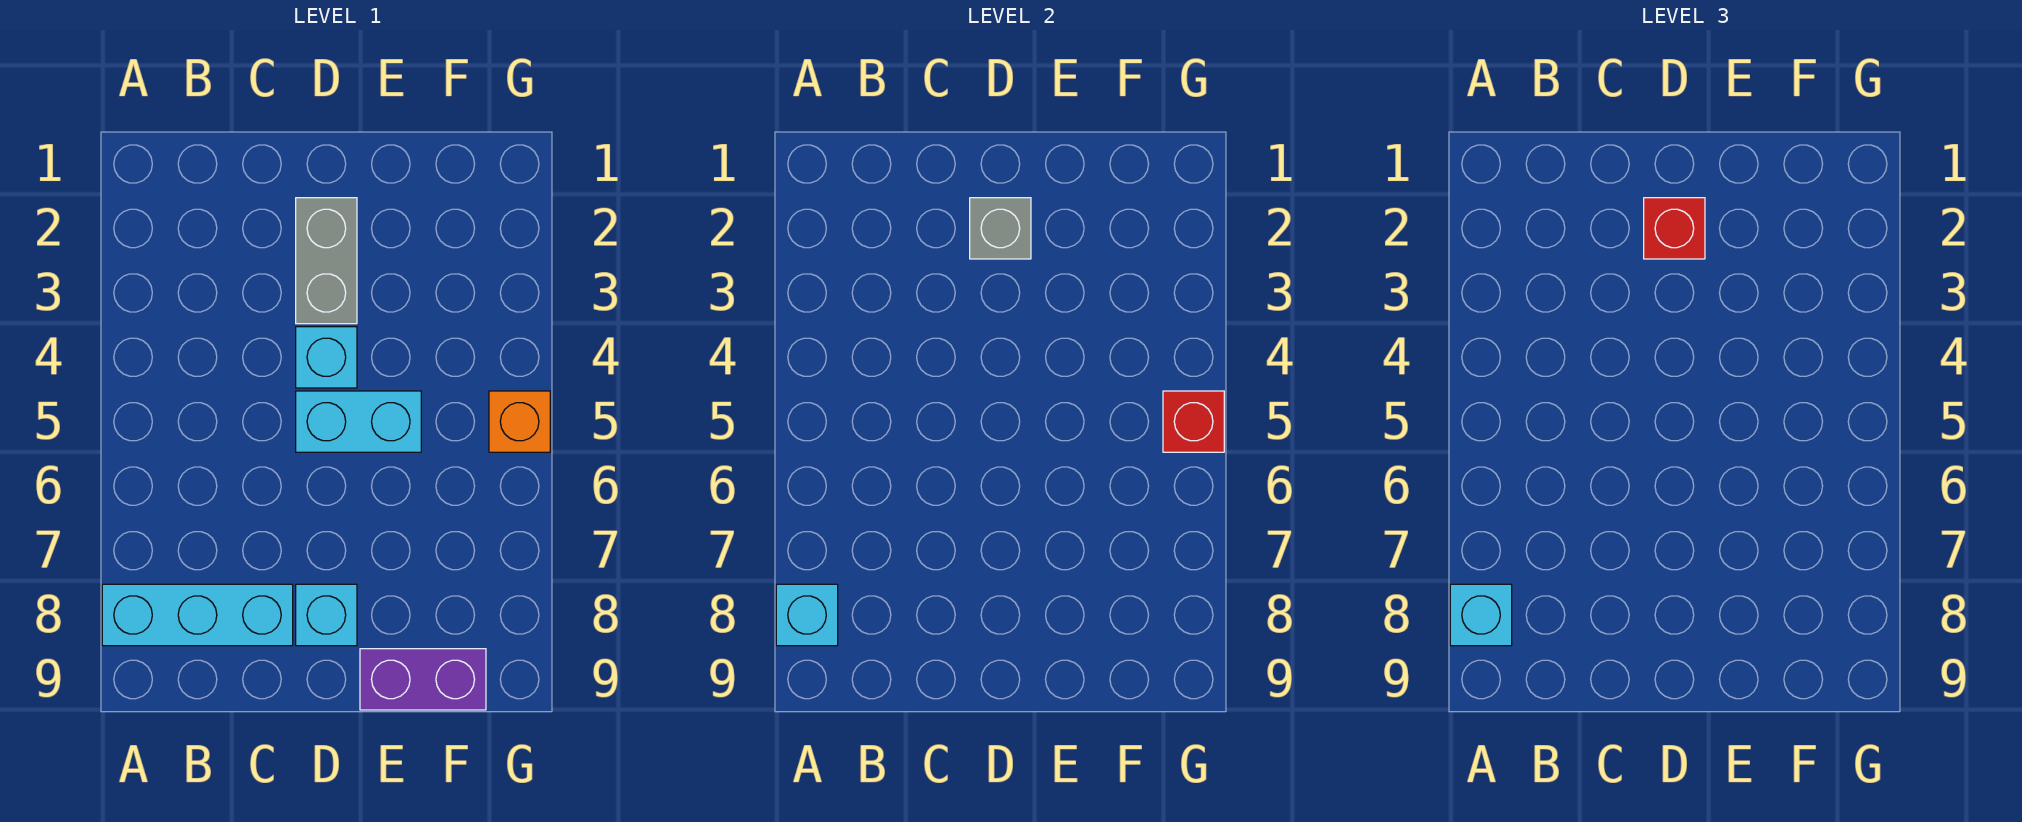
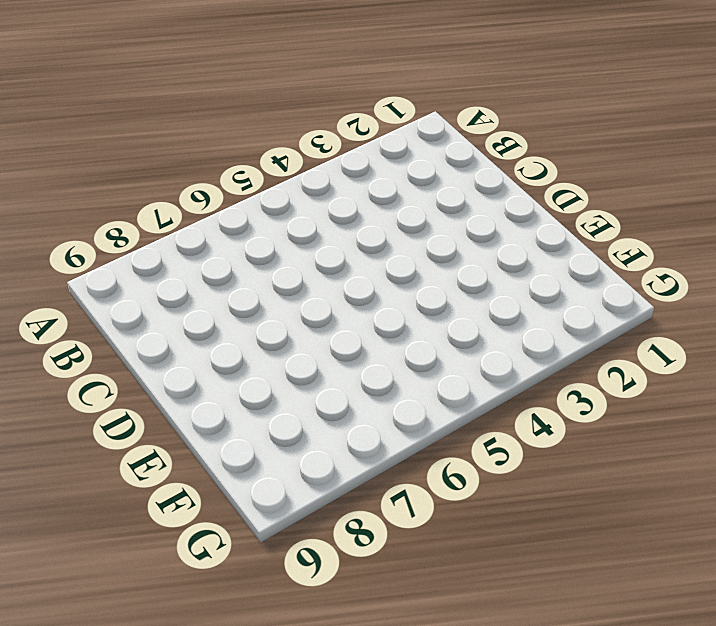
none -> cyan 1x3 brick [102,584,293,646]
none -> grey 1x2 brick [296,198,357,324]
none -> cyan 1x1 brick [296,327,357,388]

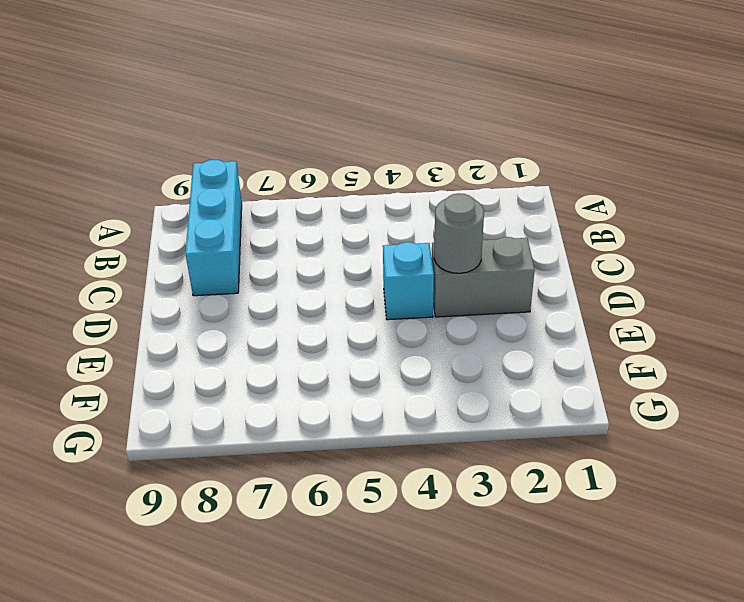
grey 1x1 round brick [434,194,484,273] -> none
none -> cyan 1x2 brick [296,391,421,452]
none -> cyan 1x1 brick [296,584,357,646]
none -> purple 1x2 brick [360,649,486,710]

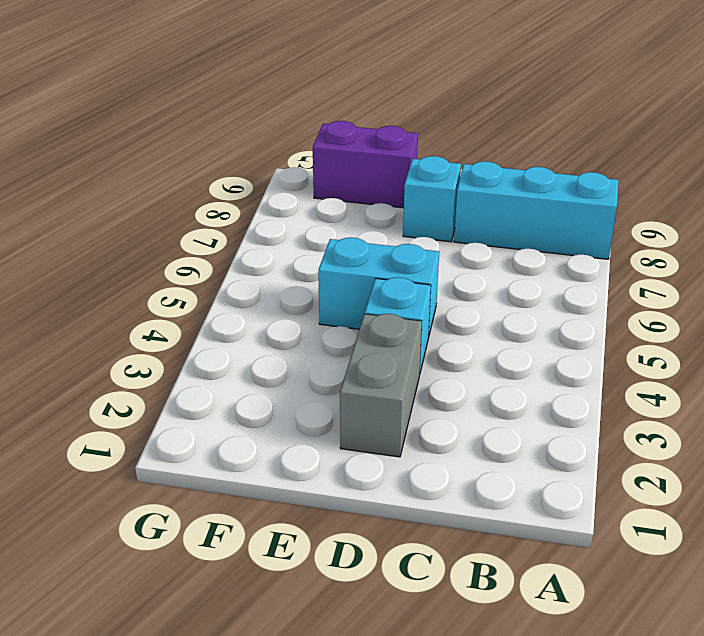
none -> orange 1x1 brick [489,391,550,452]
none -> cyan 1x1 brick [776,584,838,646]
none -> grey 1x1 brick [970,198,1031,259]

